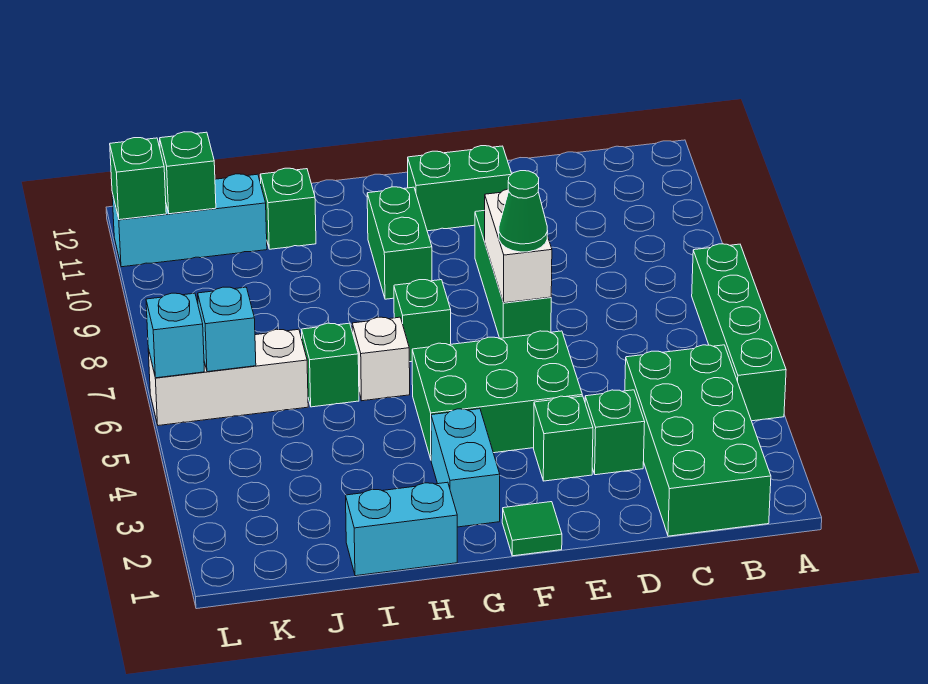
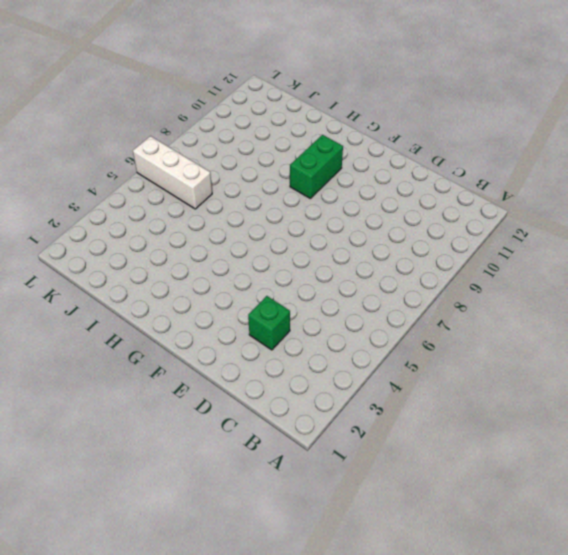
none -> green 1x4 brick [692,244,786,421]
none -> green 2x4 brick [625,345,771,536]
none -> green 1x1 brick [534,396,593,481]

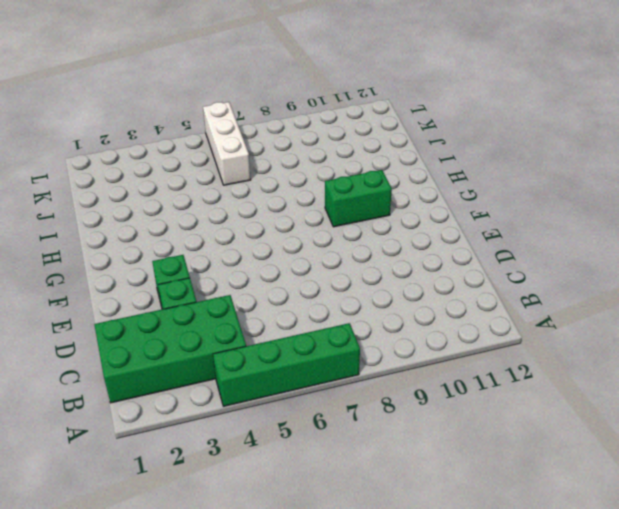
none -> green 2x3 brick [412,331,582,459]
none -> green 1x3 brick [475,210,551,338]
none -> green 1x2 brick [408,146,512,231]

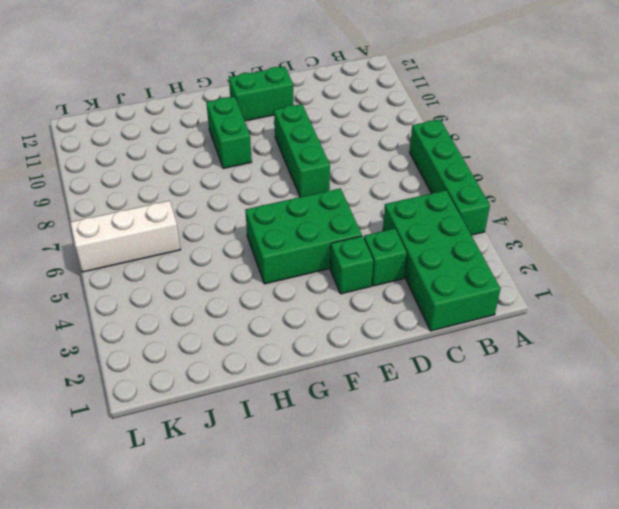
none -> green 1x1 tile [502,502,562,556]
none -> cyan 1x2 brick [431,409,500,527]
none -> green 1x1 brick [394,280,451,362]

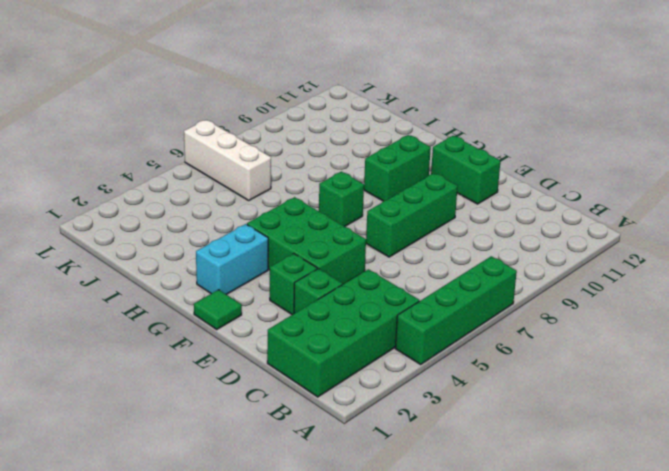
none -> cyan 1x2 brick [346,482,457,576]
none -> white 1x1 brick [352,317,410,401]
none -> green 1x1 brick [302,323,359,407]

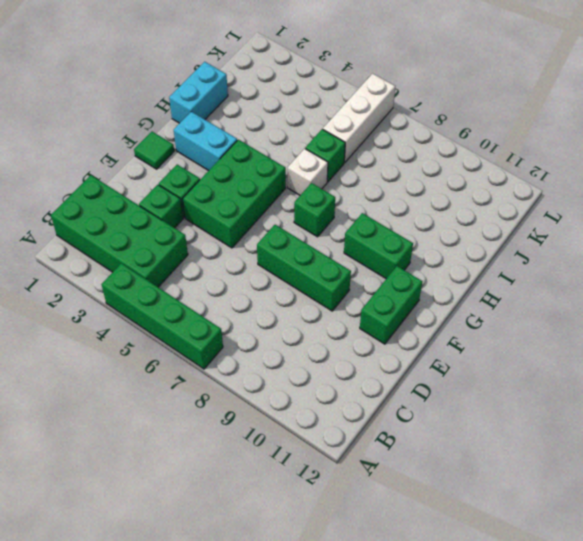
none -> green 1x1 brick [260,168,316,249]
none -> cyan 1x3 brick [112,174,267,267]
none -> white 1x2 brick [485,189,552,303]

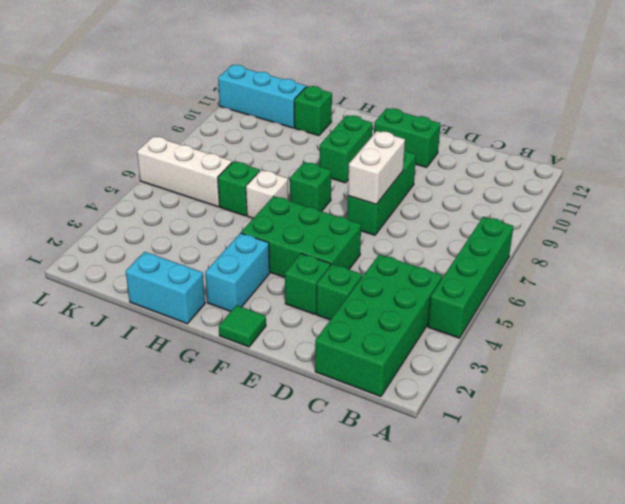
none -> cyan 1x1 brick [198,287,256,372]
none -> green 1x1 brick [160,132,216,214]
none -> cyan 1x1 brick [146,293,204,378]

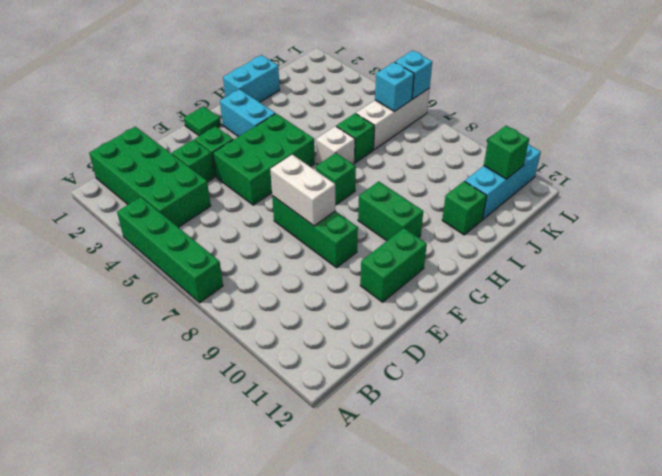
none -> green 1x1 brick [110,138,166,220]
none -> green 1x1 cone [499,171,548,252]

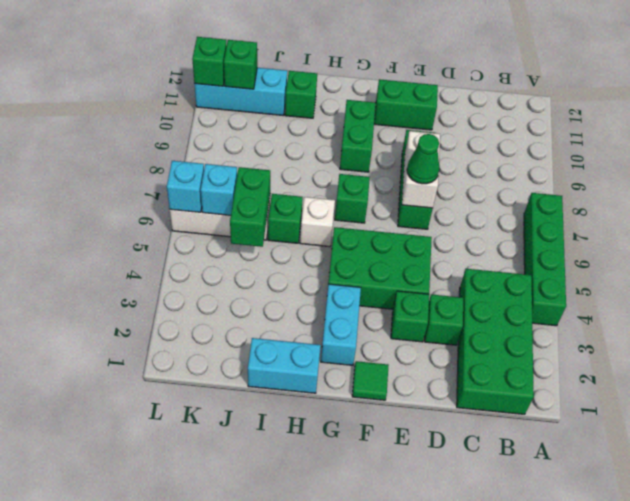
green 1x2 brick [230,167,270,247] -> none

